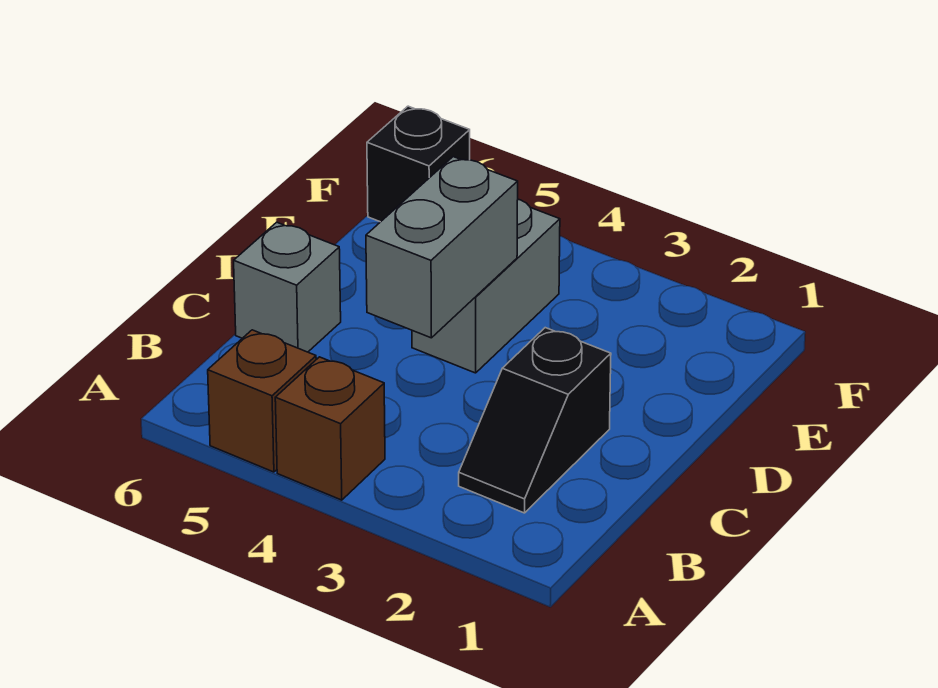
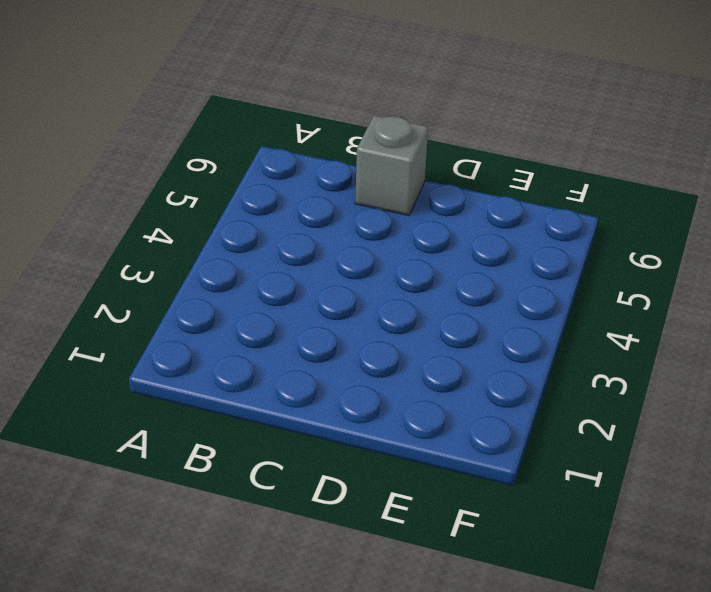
none -> brown 1x1 brick [275,357,385,500]
none -> brown 1x1 brick [208,330,316,472]

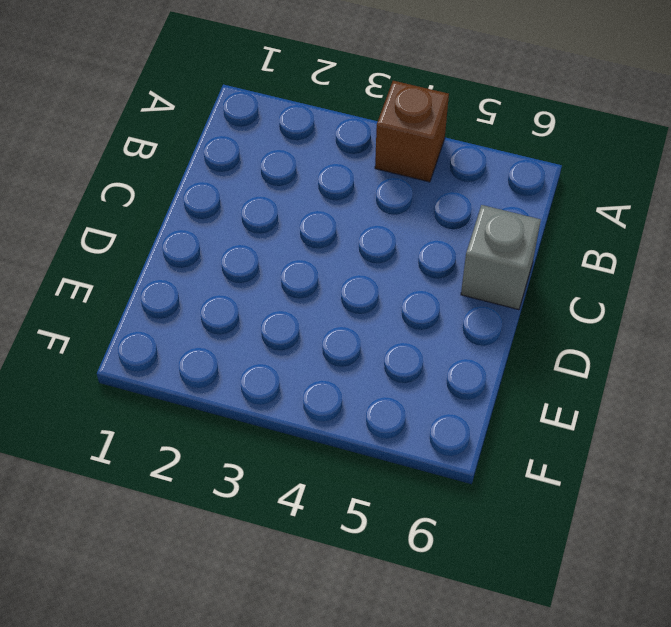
none -> brown 1x1 brick [208,330,316,472]
none -> black 1x2 slope [459,328,611,513]

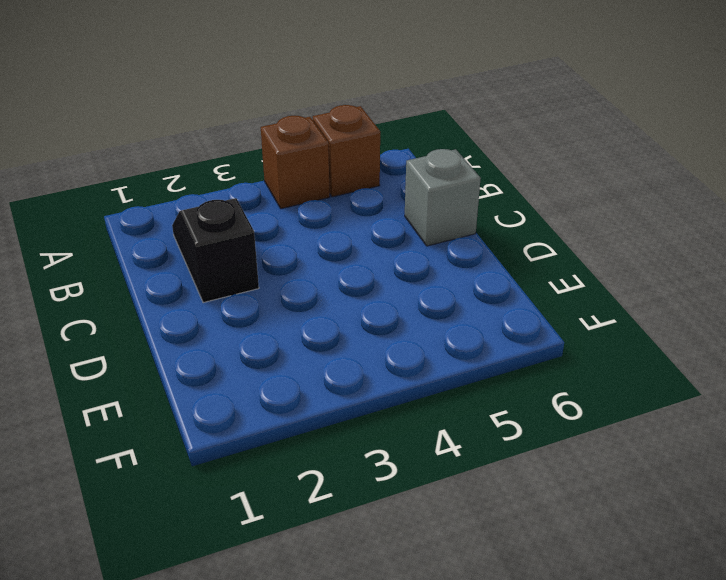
none -> grey 1x2 brick [412,199,560,373]
none -> black 1x1 brick [367,106,470,222]

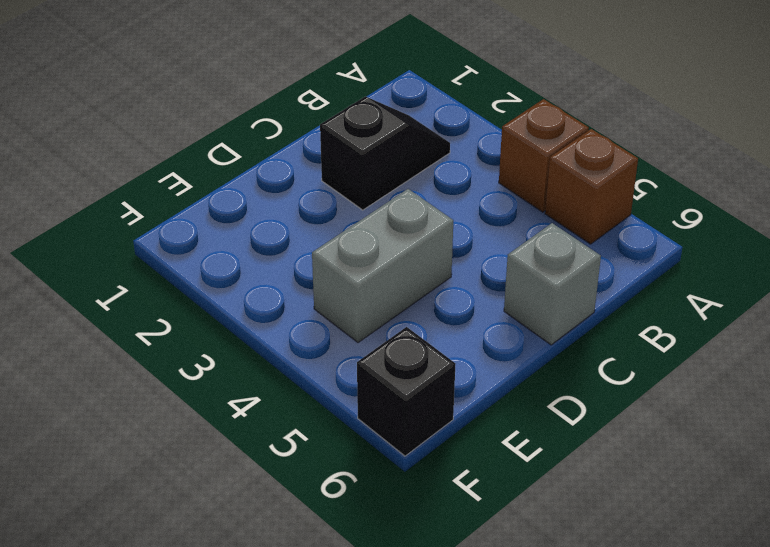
none -> grey 1x2 brick [366,157,518,338]

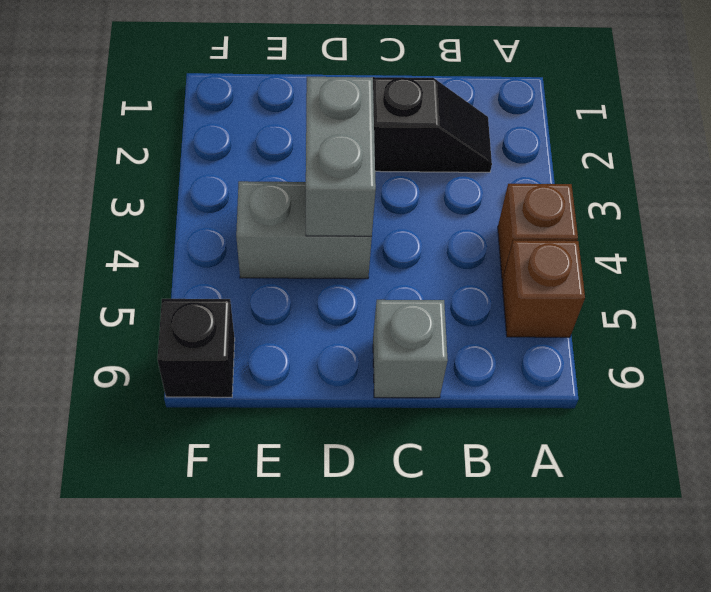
grey 1x2 brick [306,77,376,237] -> grey 1x2 brick turned to [366,157,518,338]

